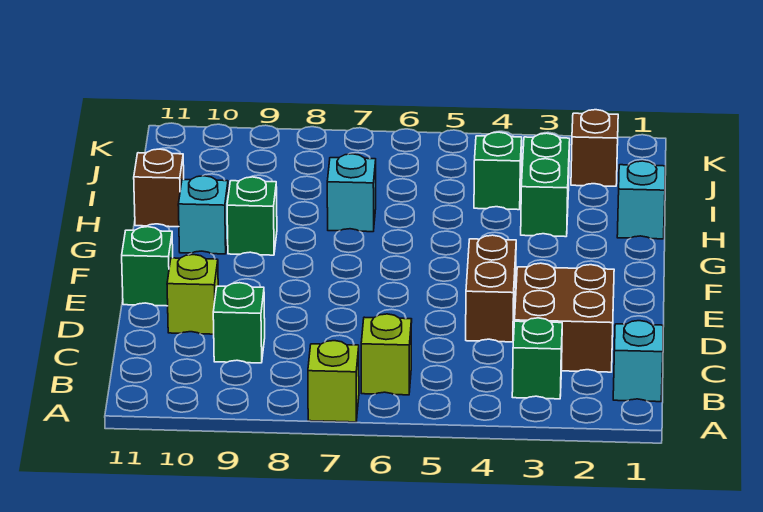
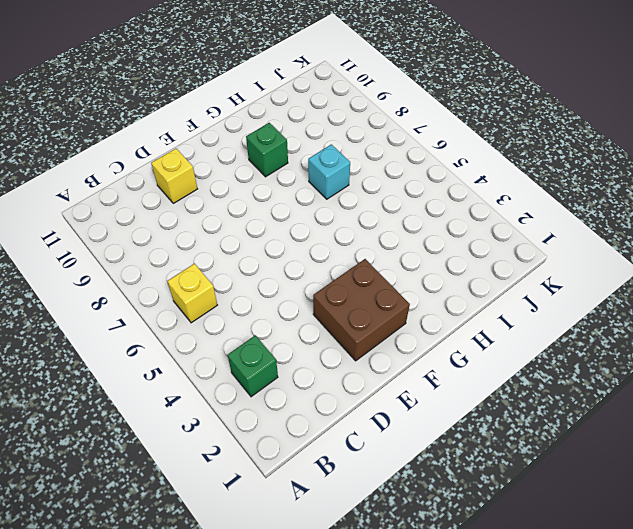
yellow 1x1 brick [167,264,217,323] -> lime 1x1 brick [361,314,412,395]
yellow 1x1 brick [151,149,197,203] -> lime 1x1 brick [167,255,218,334]
brown 2x2 brick [313,259,410,361] -> brown 2x2 brick moved to [515,263,614,372]
none -> lime 1x1 brick [308,341,359,422]
none -> cyan 1x1 brick [613,321,663,402]
none -> green 1x1 brick [213,283,265,363]

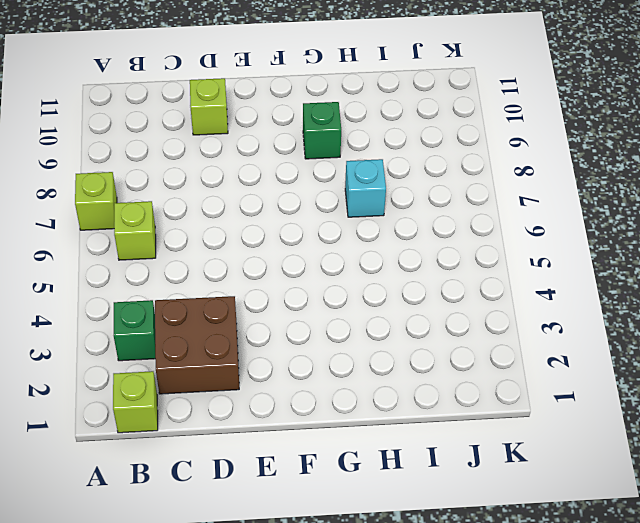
lime 1x1 brick [113,371,158,433] -> cyan 1x1 brick [613,321,663,402]
none -> green 1x1 brick [213,283,265,363]
none -> brown 1x2 brick [466,235,516,342]
none -> green 1x1 brick [122,227,173,306]

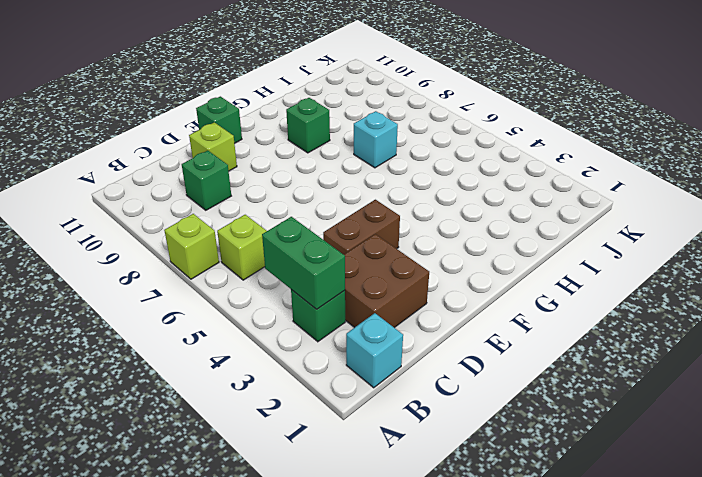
green 1x2 brick [262,217,345,309] -> green 1x2 brick turned to [521,133,570,237]
none -> cyan 1x1 brick [178,176,228,254]
none -> cyan 1x1 brick [617,161,665,239]
none -> brown 1x1 brick [134,149,184,227]

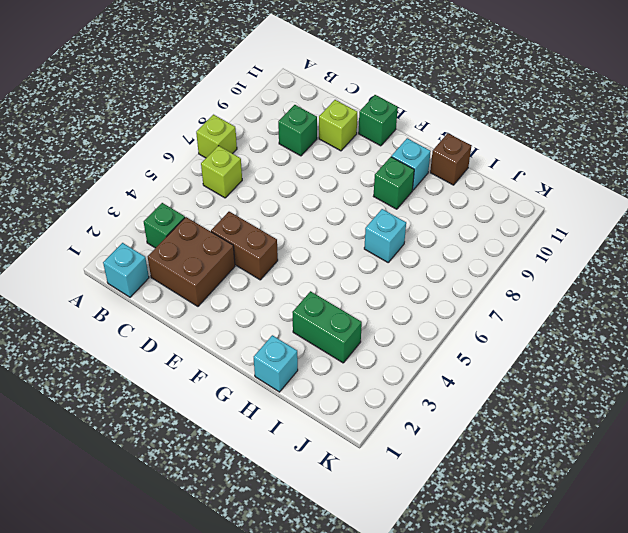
none -> green 1x1 brick [474,132,522,210]
none -> brown 1x1 brick [571,110,618,186]

